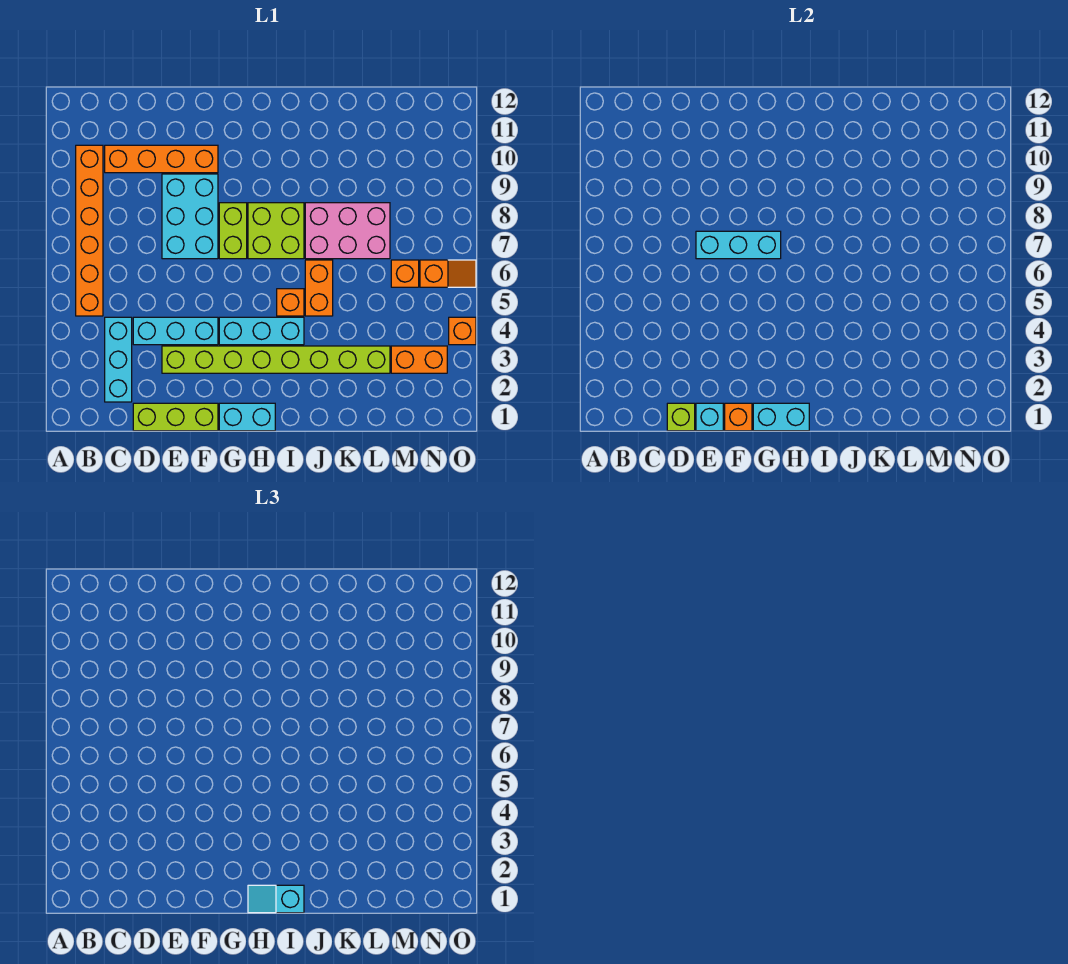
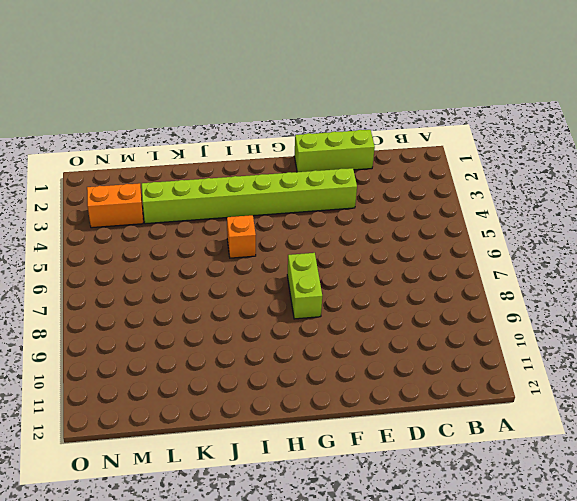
none -> orange 1x6 brick [76,145,103,316]
none -> cyan 1x3 brick [105,317,132,402]
none -> orange 1x4 brick [105,145,218,173]

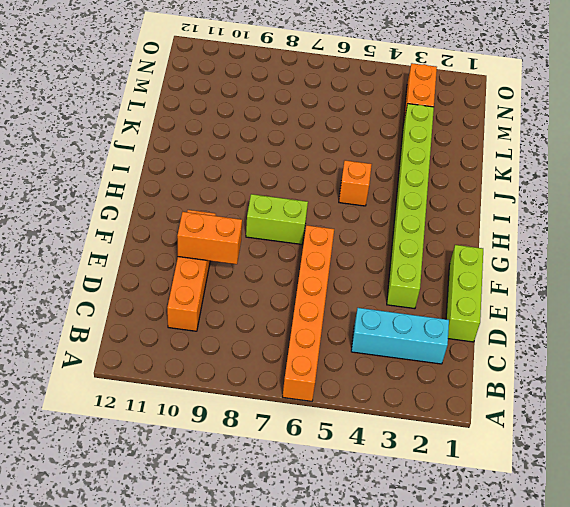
orange 1x6 brick [283,225,334,401] -> orange 1x6 brick turned to [76,145,103,316]
orange 1x2 brick [177,212,242,264] -> orange 1x2 brick moved to [305,260,333,316]
none -> cyan 1x3 brick [133,317,218,345]
none -> cyan 2x3 brick [162,174,218,259]
none -> cyan 1x2 brick [219,403,275,431]

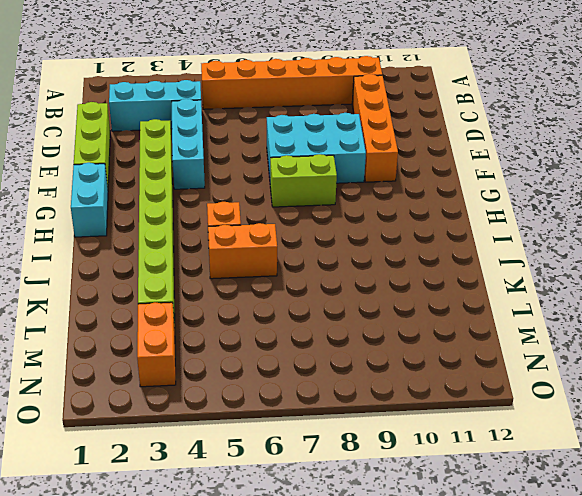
none -> cyan 1x3 brick [219,317,304,345]
none -> lime 2x2 brick [248,203,304,259]
none -> pink 2x3 brick [305,203,390,259]

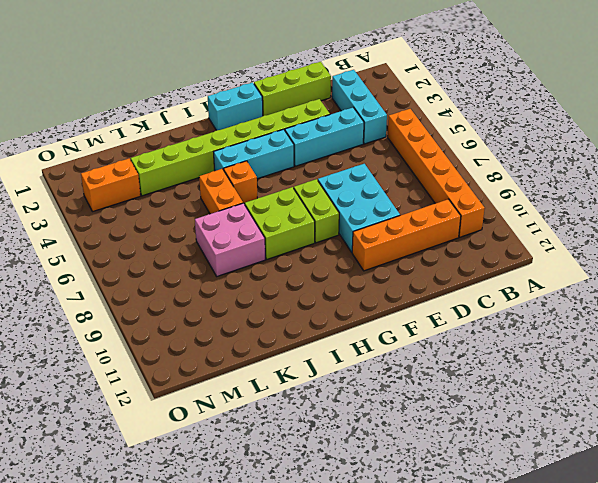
pink 2x2 brick [195,203,265,276] -> pink 2x3 brick [305,203,390,259]
none -> orange 1x1 brick [391,260,419,287]
none -> orange 1x2 slope [420,260,476,287]
none -> orange 1x1 brick [449,317,476,345]

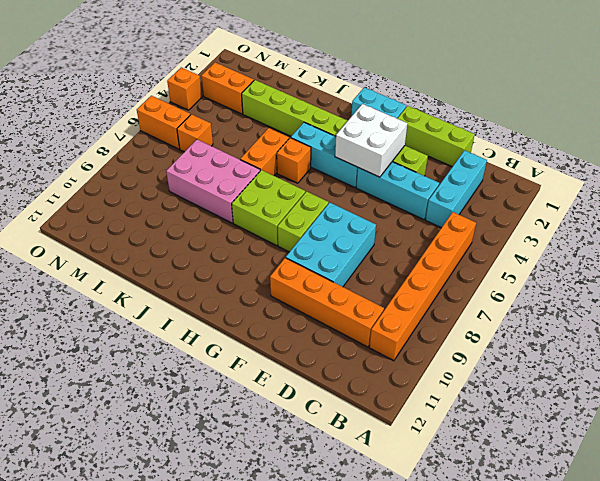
white 2x2 brick [335,104,408,177] -> none
orange 1x2 brick [137,96,191,149] -> orange 1x2 slope [420,260,476,287]
none -> lime 1x1 brick [667,403,695,431]
none -> cyan 1x1 brick [696,403,723,431]
none -> cyan 1x3 brick [696,231,781,259]

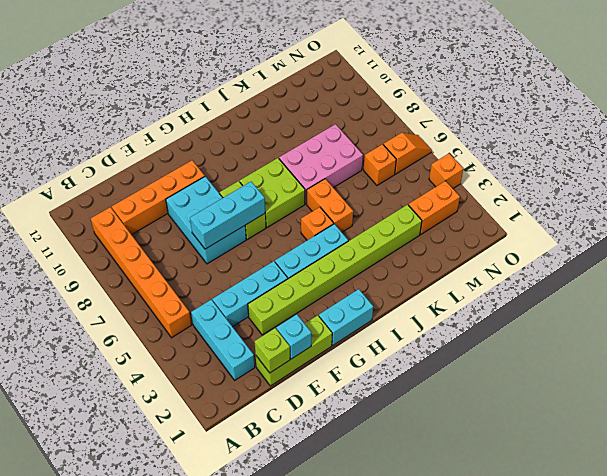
none -> orange 1x1 brick [725,403,752,431]
none -> cyan 1x2 brick [753,403,809,431]
none -> cyan 1x2 slope [248,885,304,913]

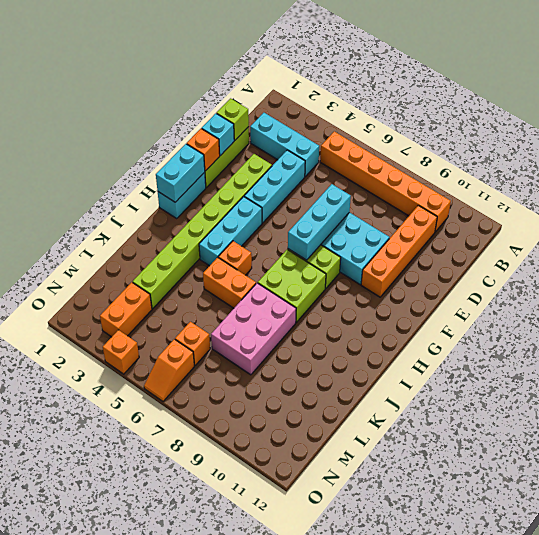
none -> cyan 1x2 slope [248,885,304,913]

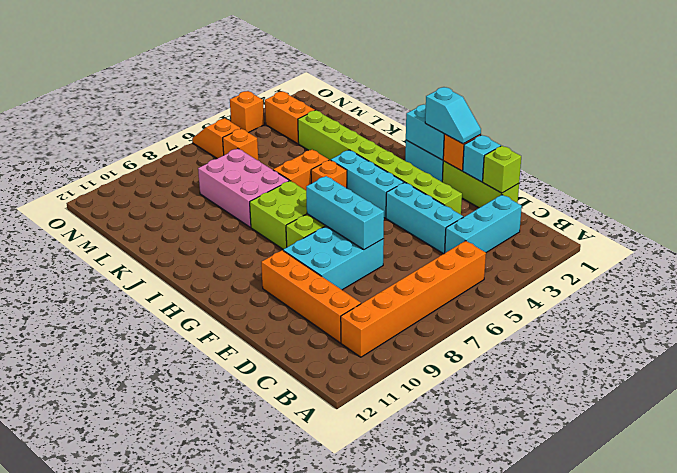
cyan 1x2 slope [425,87,481,144] -> cyan 1x2 slope moved to [248,885,304,913]

